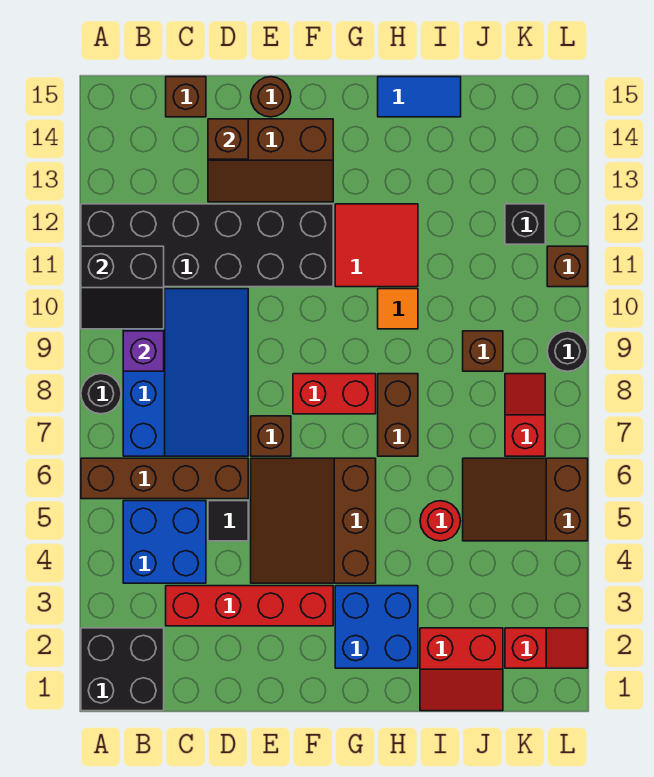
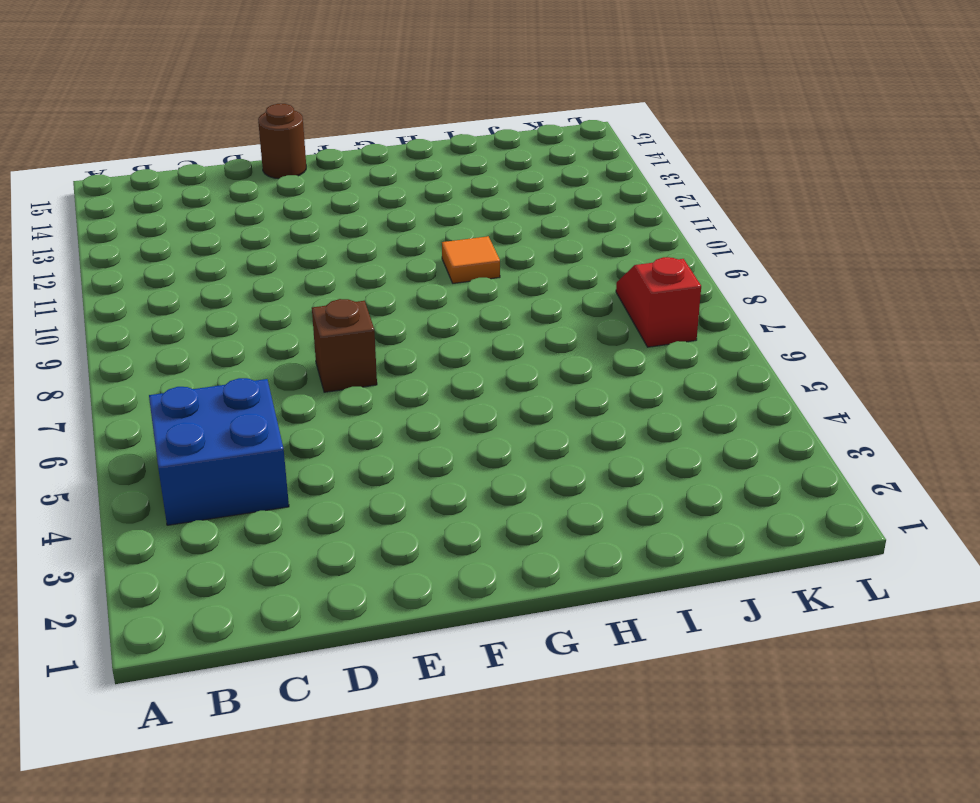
none -> black 2x2 brick [81,628,164,711]
none -> brown 1x4 brick [81,458,248,499]
none -> black 1x1 round brick [81,374,121,414]
none -> black 2x6 brick [81,204,333,287]

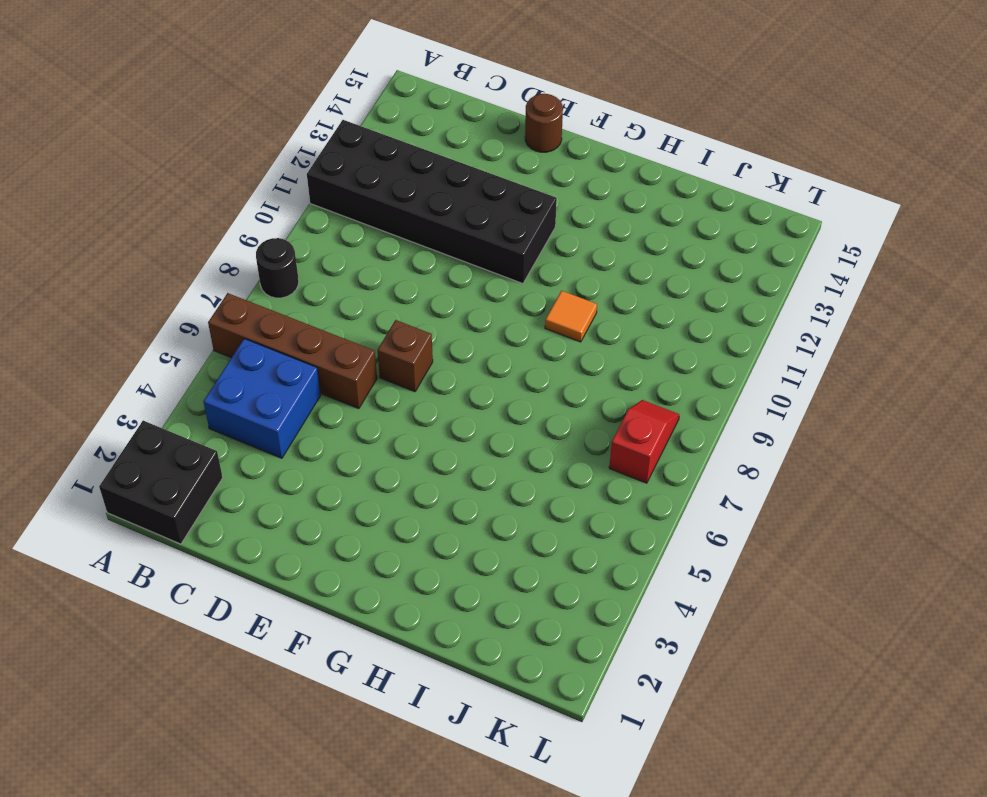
none -> blue 3x4 slope [123,289,248,456]
none -> red 1x4 brick [166,586,333,626]
none -> brown 1x1 brick [166,77,206,117]
none -> black 1x1 tile [208,501,248,541]

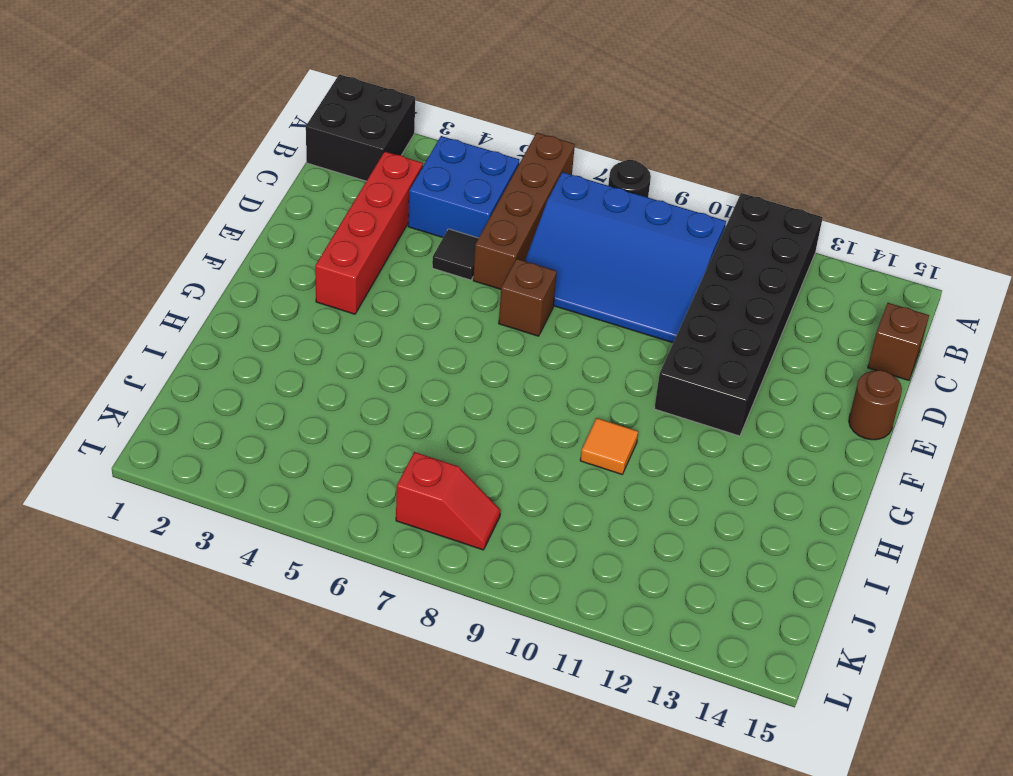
none -> brown 2x3 slope [208,119,333,202]
none -> brown 3x3 slope [251,458,376,583]
none -> red 1x2 brick [293,374,376,414]
none -> blue 2x2 brick [335,586,418,668]

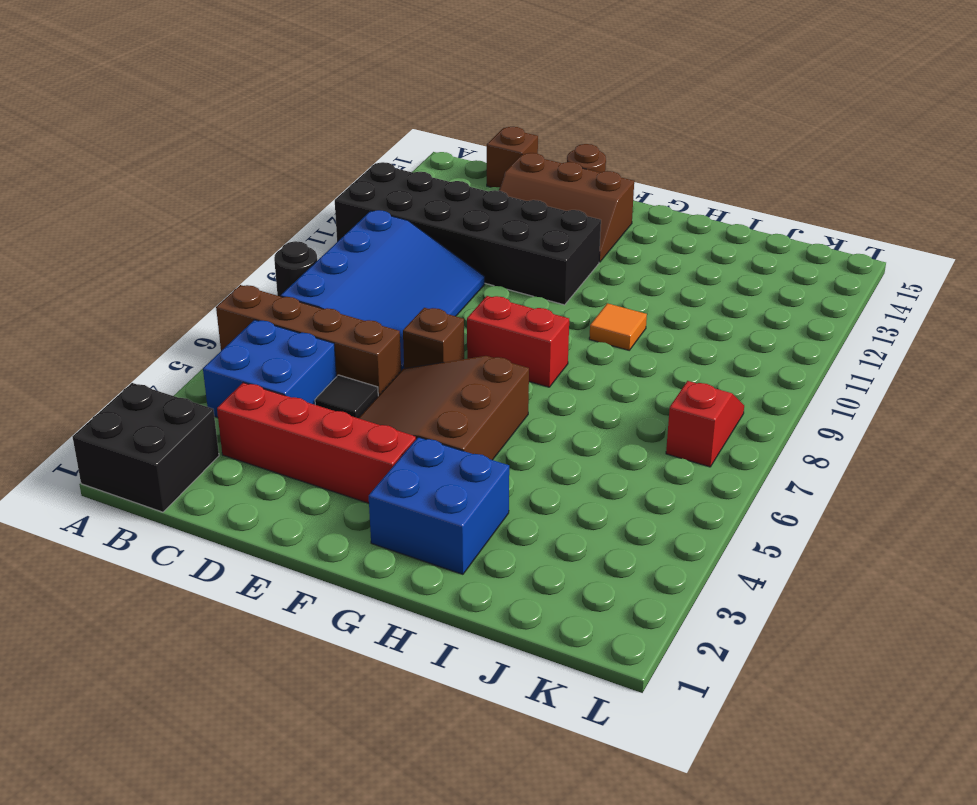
none -> red 2x2 tile [335,204,418,287]
none -> brown 1x2 brick [378,374,418,456]
none -> blue 1x2 tile [378,77,461,117]
none -> red 2x2 slope [420,628,503,711]

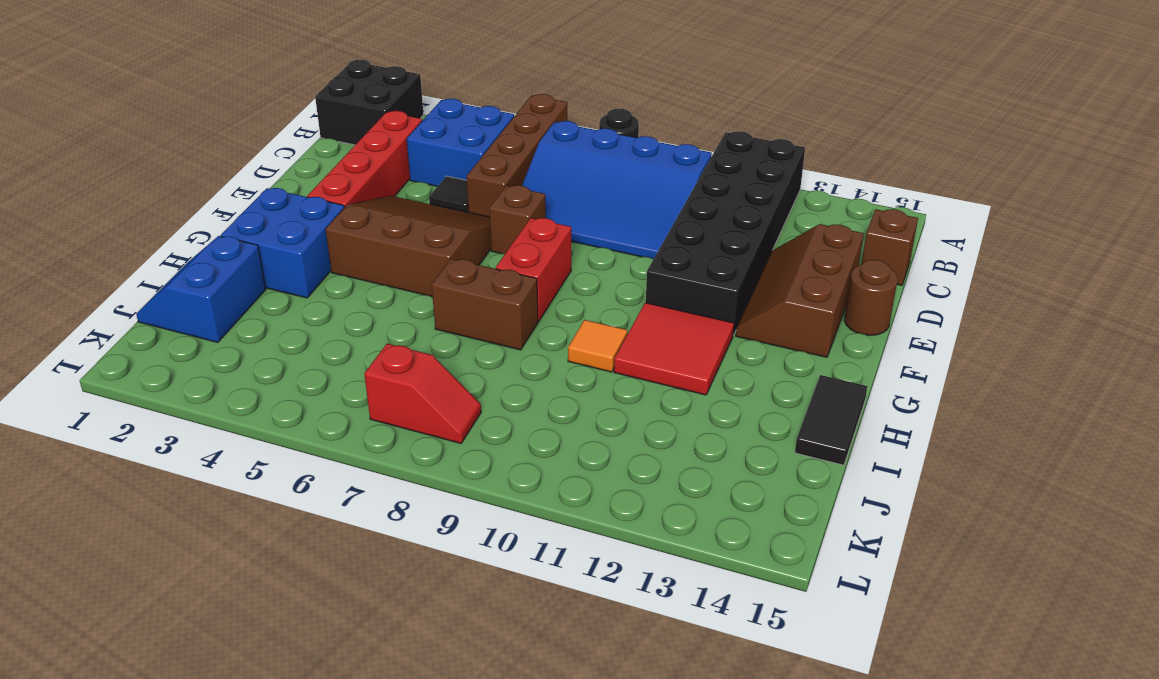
black 1x2 tile [795,375,867,465] -> blue 1x2 tile [378,77,461,117]
blue 2x2 slope [136,236,266,343] -> red 2x2 slope [420,628,503,711]
none -> red 1x1 round brick [420,501,460,541]
none -> brown 2x3 slope [463,458,588,541]
none -> brown 1x1 brick [463,331,503,371]
none -> red 1x2 slope [505,628,588,668]

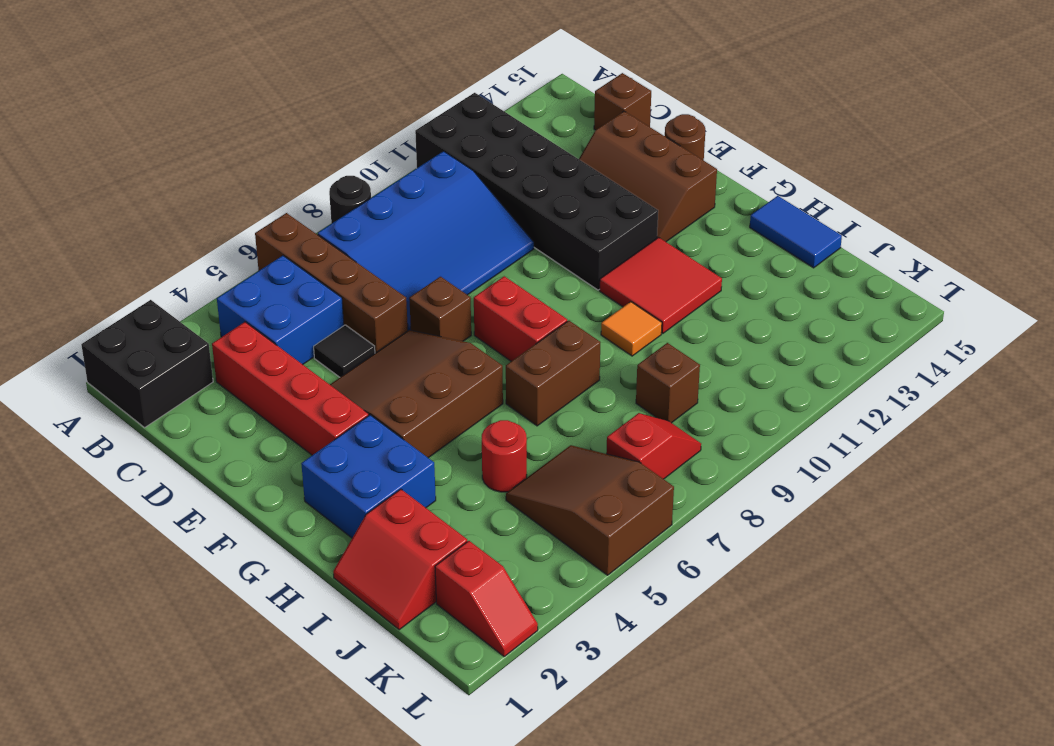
none -> black 1x1 brick [505,204,545,244]
none -> black 1x1 round brick [547,331,588,371]
none -> brown 1x1 brick [547,246,588,287]
none -> black 2x2 slope [81,246,164,329]

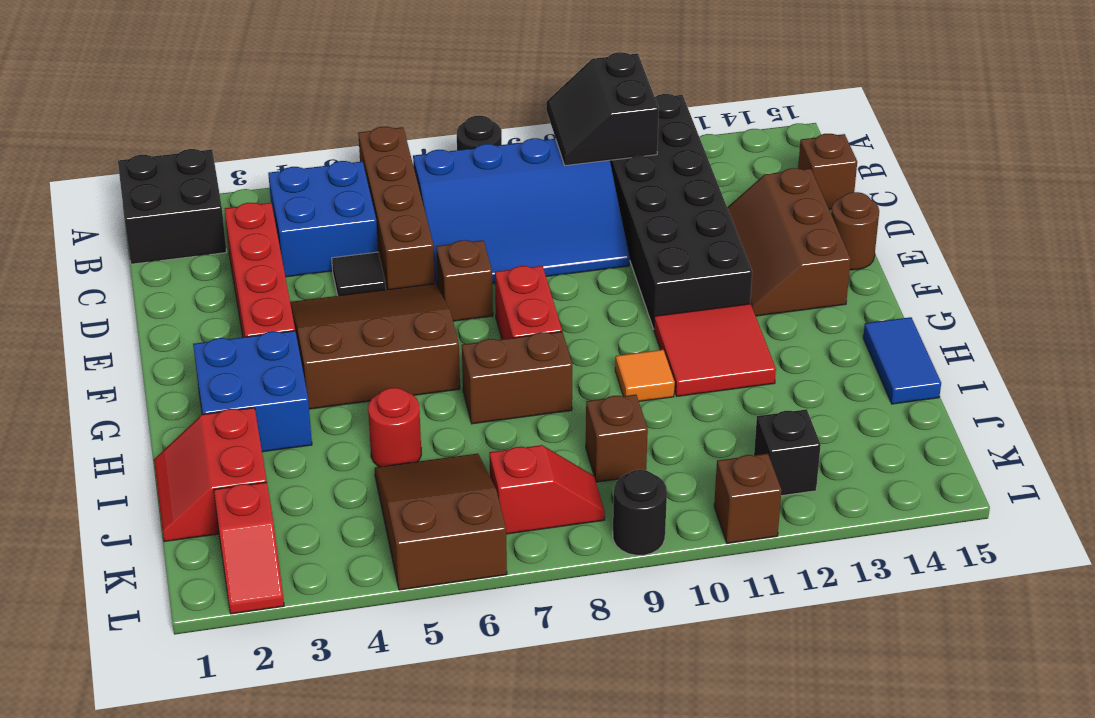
none -> purple 1x1 brick [123,331,164,371]
none -> brown 1x1 brick [208,119,248,159]

